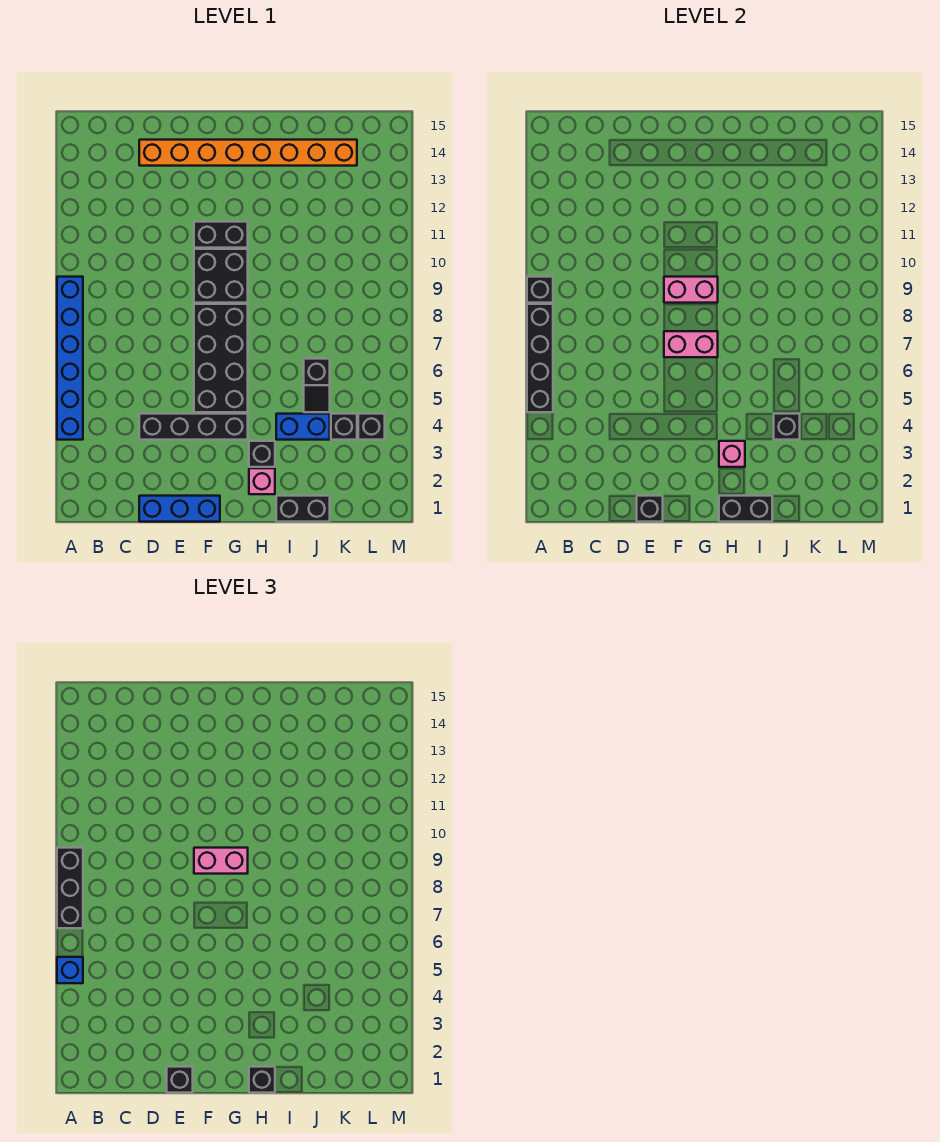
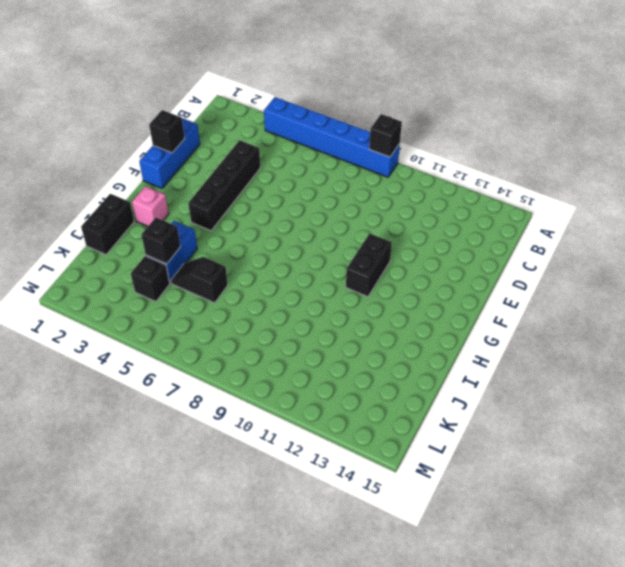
none -> orange 1x8 brick [139,140,357,166]
none -> black 2x4 brick [194,304,248,412]
none -> black 2x2 brick [194,249,248,303]

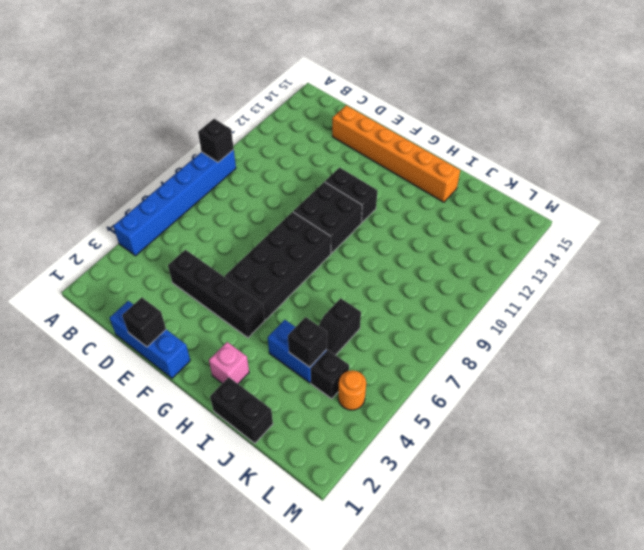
orange 1x6 brick [332,105,460,202] -> orange 1x8 brick [139,140,357,166]
orange 1x1 round brick [338,370,366,410] -> black 1x1 brick [358,414,385,440]
none -> black 1x1 brick [249,441,275,467]
none -> black 1x4 brick [527,304,553,412]
none -> pink 1x2 brick [664,331,718,357]

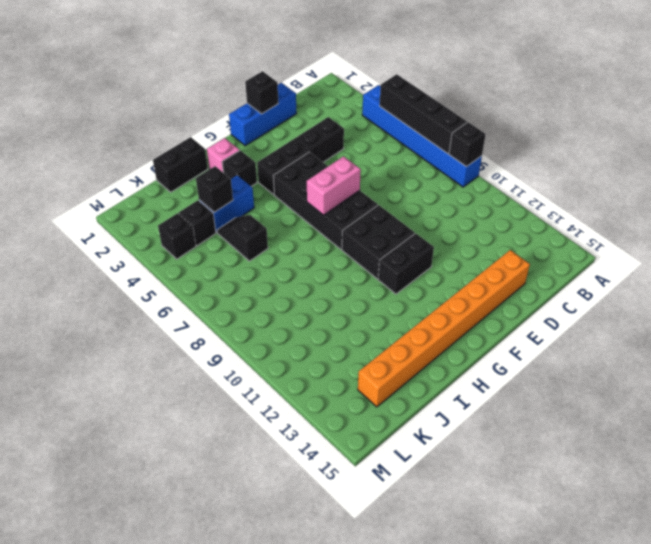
none -> pink 1x2 brick [664,277,718,303]
none -> black 1x2 brick [719,496,772,522]
none -> pink 1x1 brick [719,441,745,467]

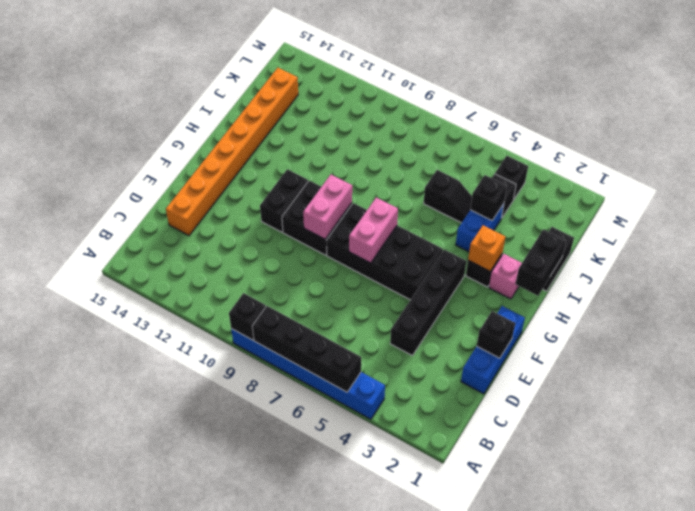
orange 1x1 brick [468,225,505,271] -> pink 1x1 brick [719,441,745,467]
none -> blue 1x1 brick [57,957,83,983]
none -> black 1x3 brick [57,848,83,928]
none -> black 1x1 brick [167,1067,193,1093]

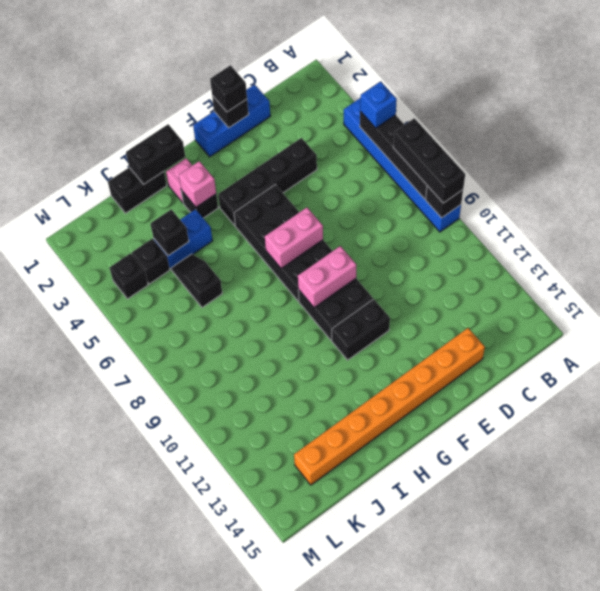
none -> pink 1x2 brick [194,848,248,874]
none -> black 1x1 brick [249,1067,275,1093]

